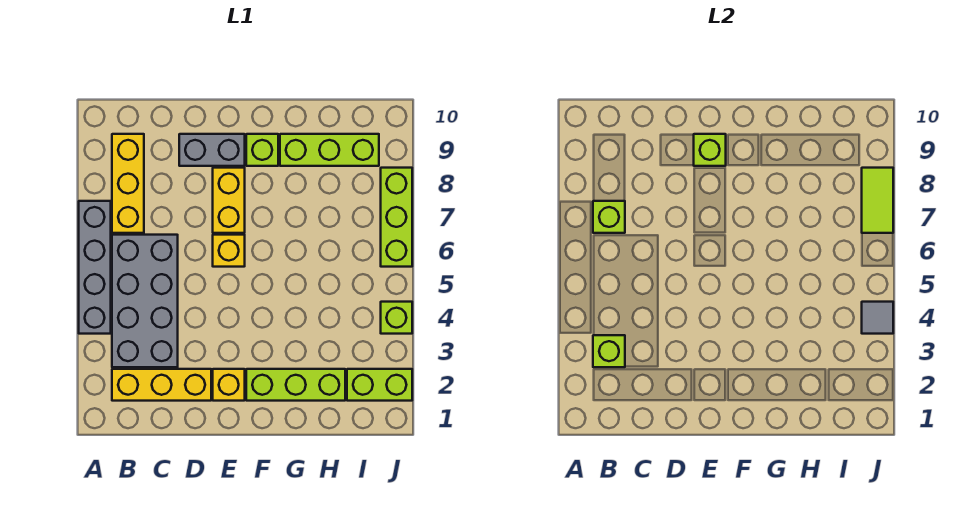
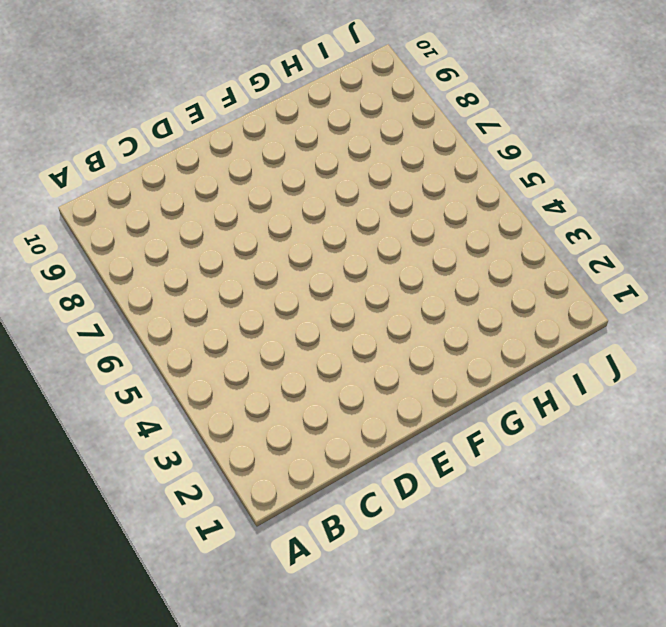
none -> grey 1x4 brick [79,201,111,334]
none -> yellow 1x3 brick [112,369,211,401]
none -> grey 2x4 brick [112,235,178,367]

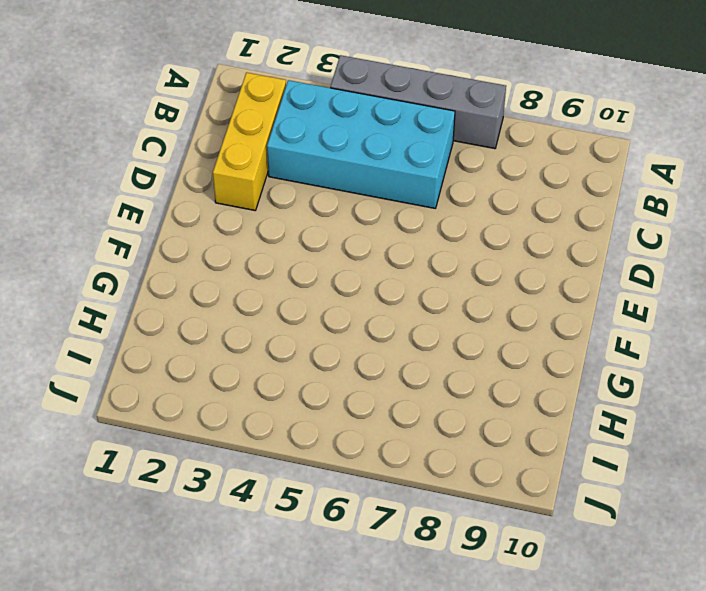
cyan 2x4 brick [267,80,455,208] -> grey 2x4 brick [112,235,178,367]
none -> yellow 1x3 brick [112,134,144,233]
none -> grey 1x2 brick [179,134,245,166]
none -> yellow 1x1 brick [213,369,245,401]

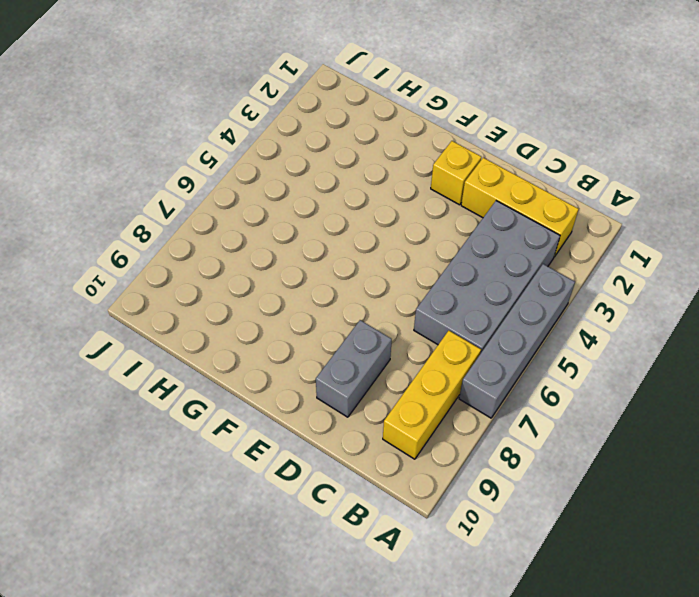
grey 1x2 brick [316,320,392,417] -> grey 1x2 brick turned to [179,134,245,166]
none -> yellow 1x1 brick [213,235,245,267]
none -> yellow 1x2 brick [213,168,245,233]
none -> lime 1x3 brick [246,369,345,401]

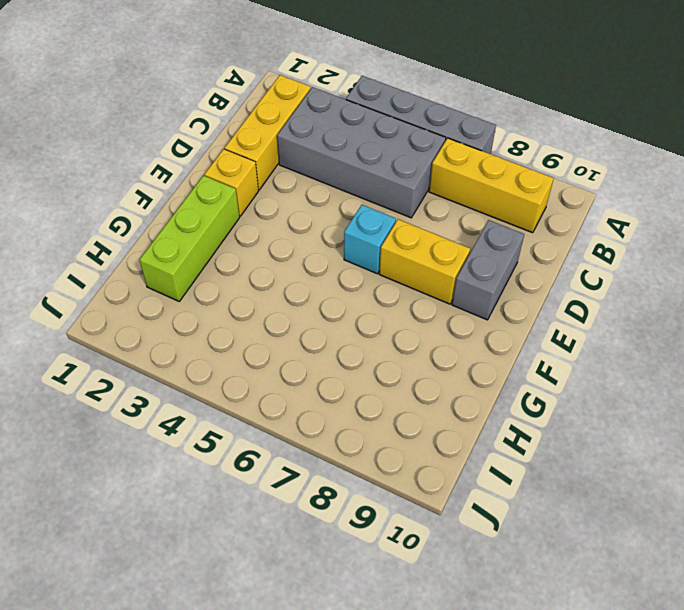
cyan 1x1 brick [344,205,396,274] -> yellow 1x1 brick [213,235,245,267]
none -> lime 1x1 brick [246,134,278,166]
none -> lime 1x3 brick [280,134,379,166]
none -> lime 1x2 brick [347,369,412,401]

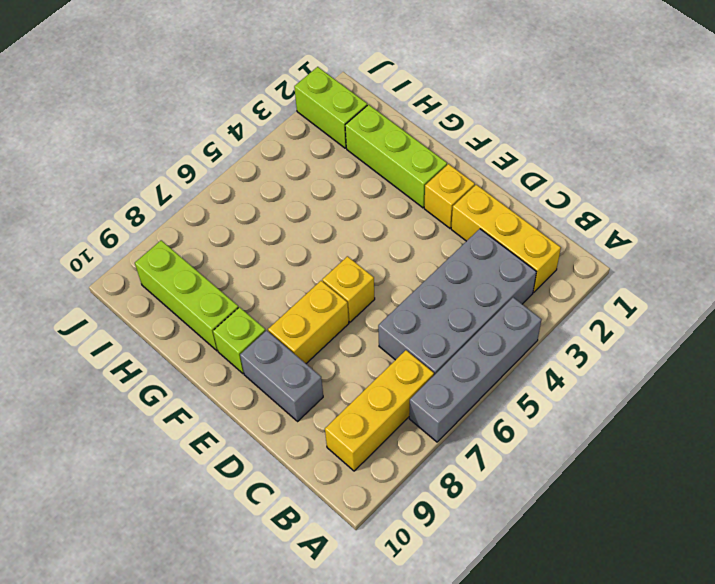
none -> lime 1x1 brick [381,302,412,334]
none -> lime 1x3 brick [381,168,412,267]
none -> lime 1x1 brick [593,335,625,367]

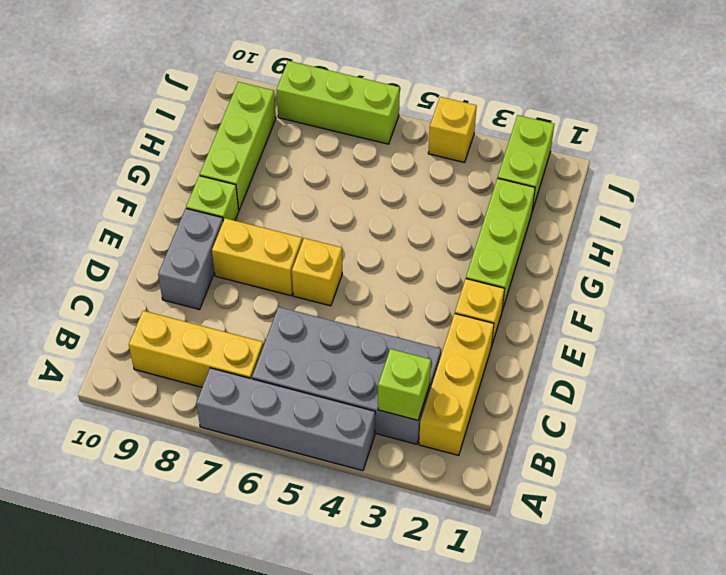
yellow 1x1 brick [428,97,477,163] -> lime 1x1 brick [381,302,412,334]
none -> lime 1x1 brick [593,201,625,233]
none -> lime 1x1 brick [694,134,726,166]
none -> grey 1x1 tile [862,302,893,334]

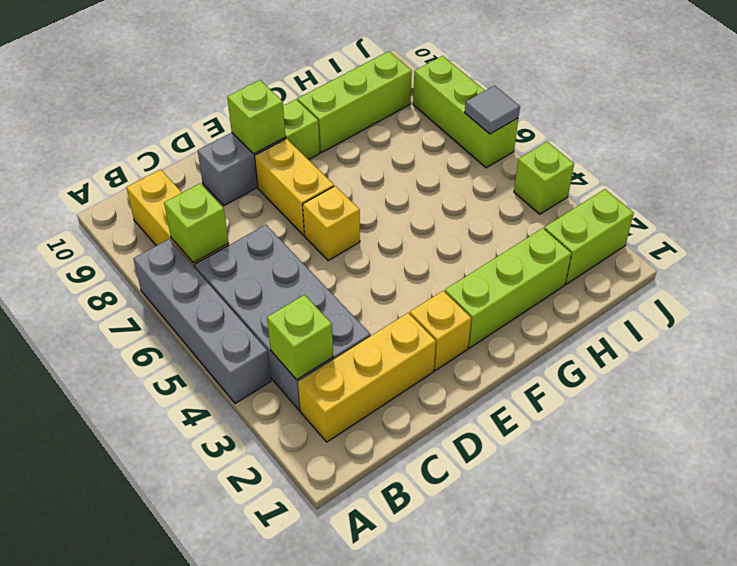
grey 1x1 tile [465,86,520,134] -> grey 1x1 tile moved to [862,302,893,334]
none -> lime 1x2 tile [862,168,893,233]

